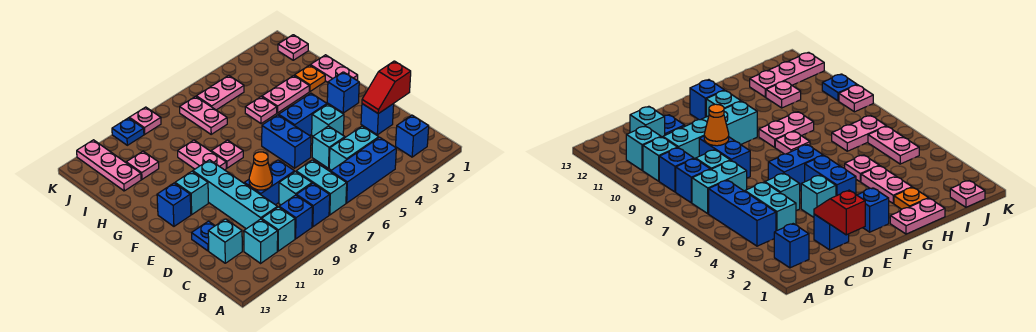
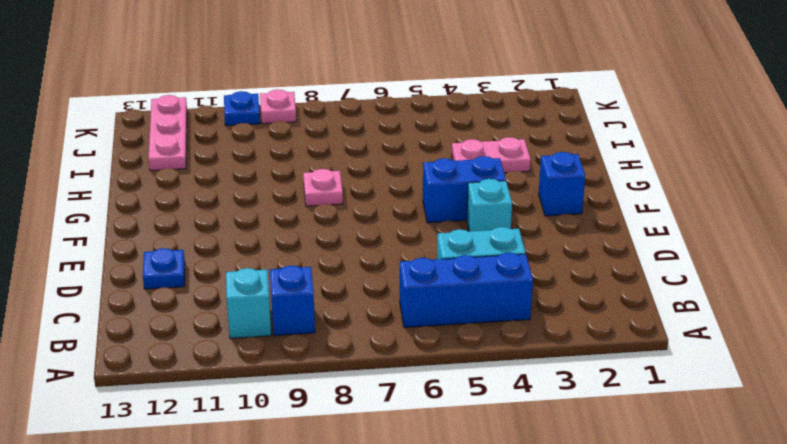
none -> blue 1x1 brick [396,115,429,157]
none -> cyan 1x2 brick [296,160,347,215]
none -> blue 1x1 brick [296,183,330,227]
none -> cyan 1x1 brick [244,219,278,263]

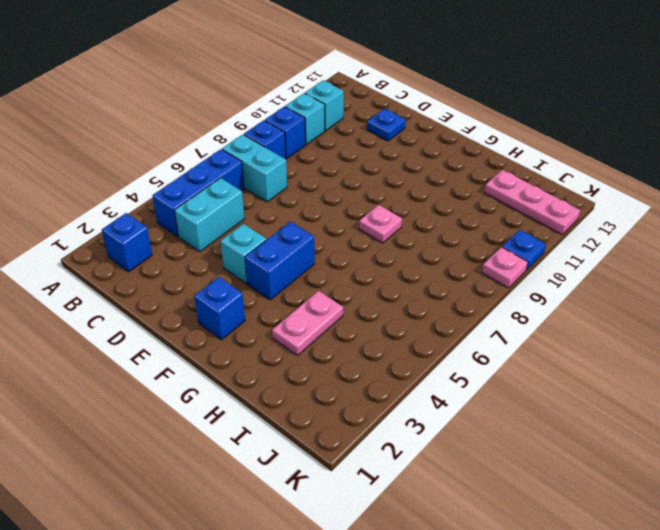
none -> cyan 1x1 brick [279,172,312,205]
none -> cyan 1x4 brick [193,160,277,229]
none -> cyan 1x1 brick [208,219,242,263]
none -> blue 1x1 brick [361,104,394,135]

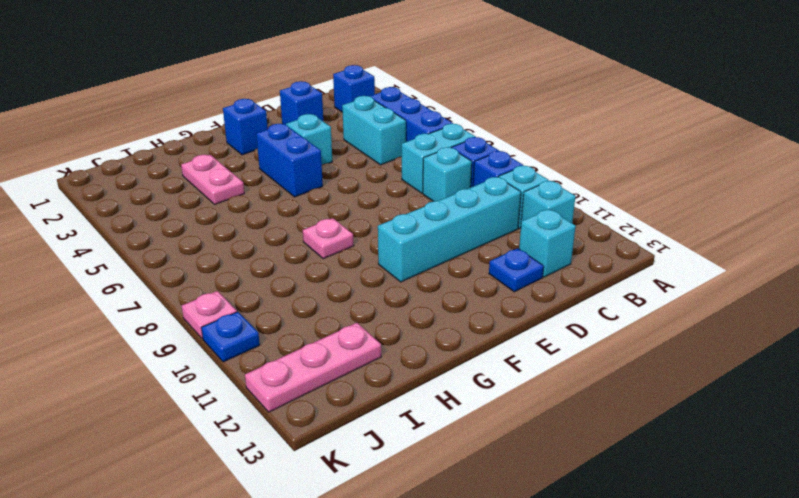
none -> cyan 1x1 brick [312,126,345,168]
none -> blue 1x2 brick [244,160,295,205]
none -> blue 1x2 brick [262,115,311,168]
none -> cyan 1x1 brick [175,171,208,214]

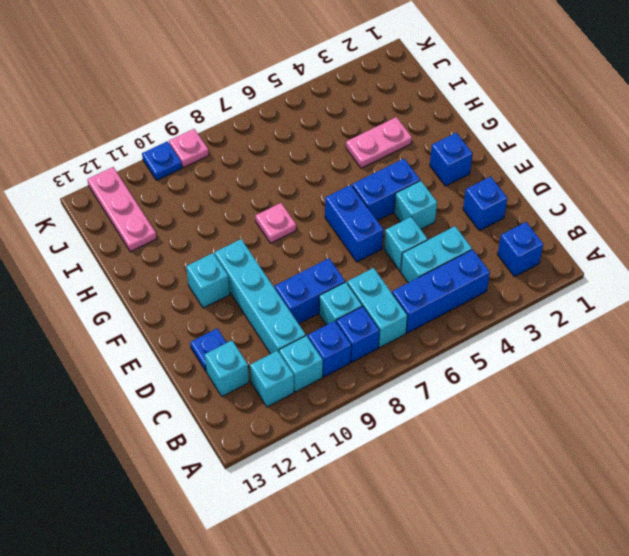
none -> blue 1x1 brick [157,183,191,226]
none -> pink 1x2 plate [310,55,358,82]
none -> pink 1x2 plate [178,140,226,170]
none -> orange 1x1 plate [294,65,325,91]

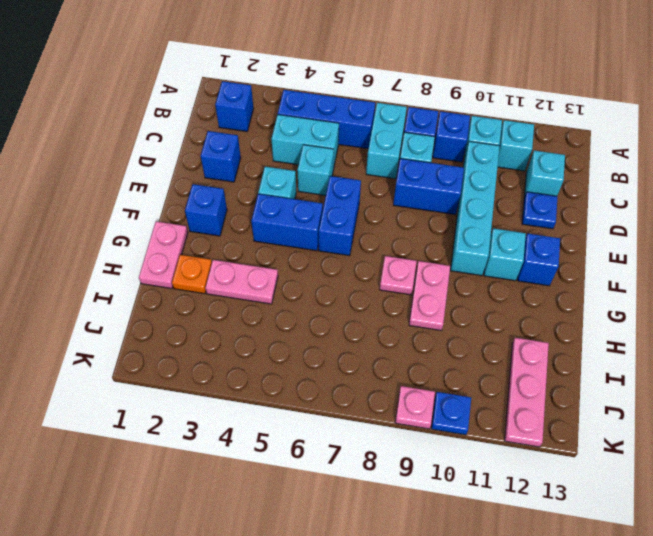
none -> pink 1x1 plate [245,97,277,124]
none -> pink 1x2 plate [180,96,227,134]
none -> pink 1x1 plate [126,151,159,179]
none -> pink 1x1 plate [278,35,308,60]

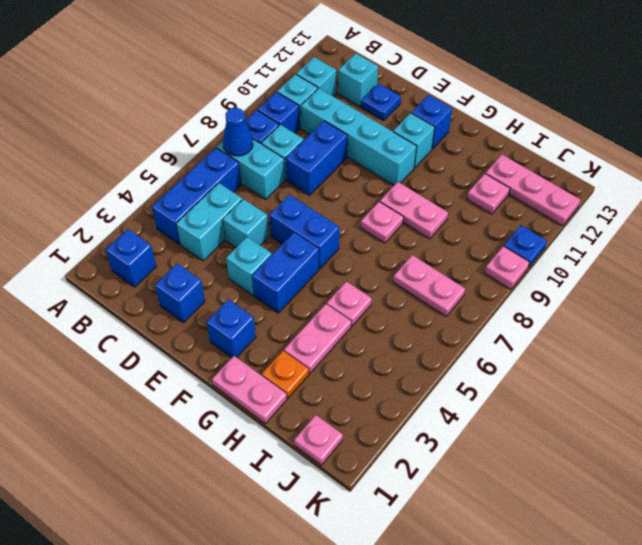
blue 1x1 cone [223,108,253,156] -> none
none -> pink 1x2 plate [196,75,244,110]
none -> red 1x2 slope [362,61,411,114]
none -> orange 1x1 cone [249,152,272,190]

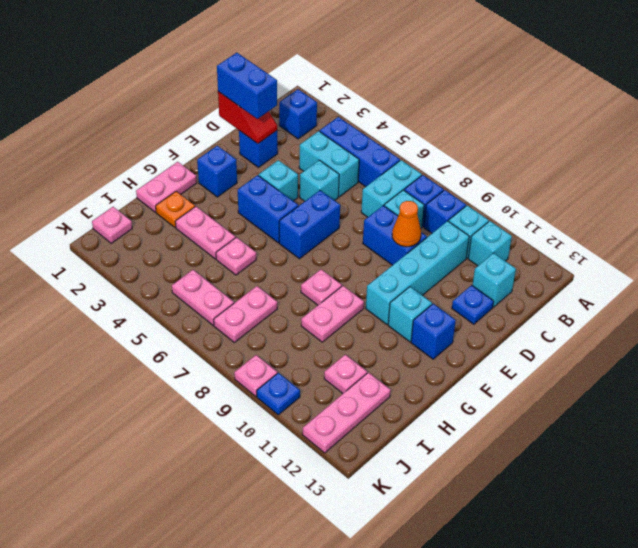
blue 1x2 brick [217,53,277,119] -> none

